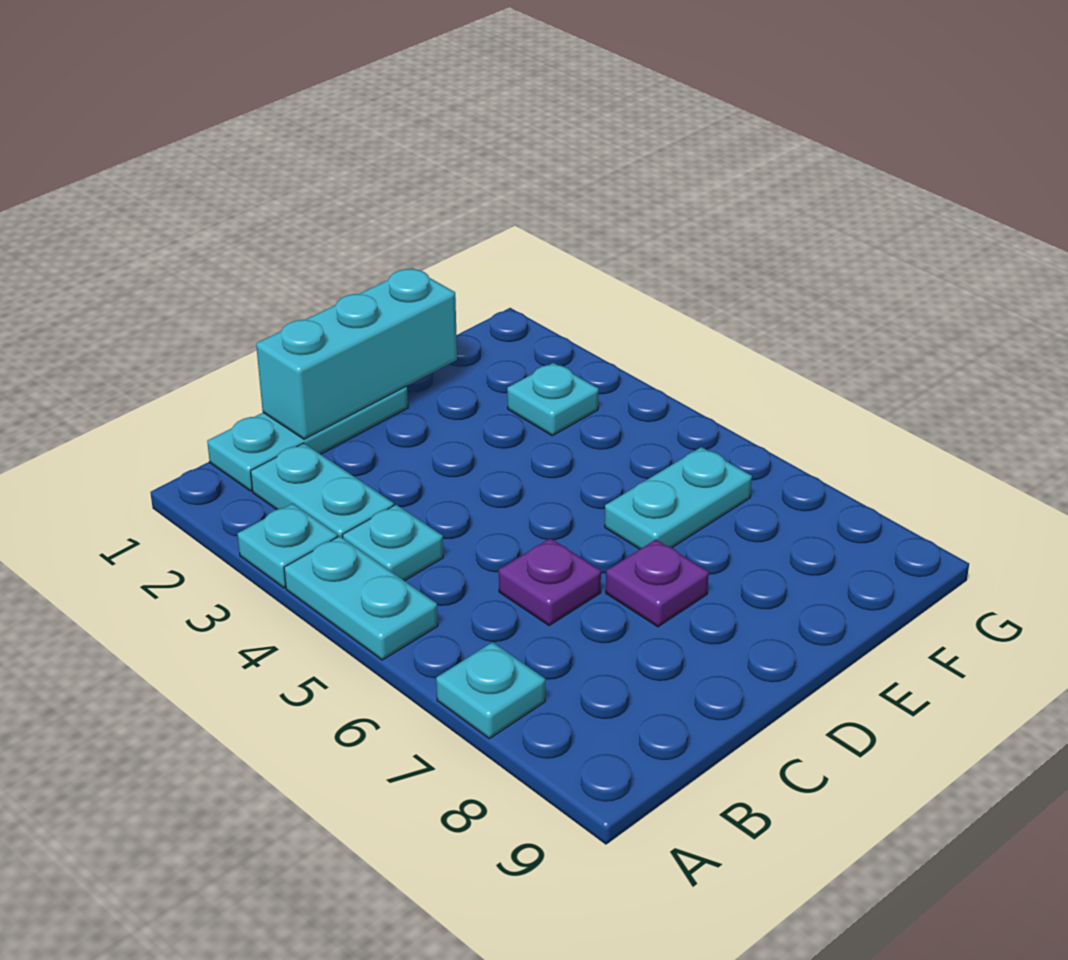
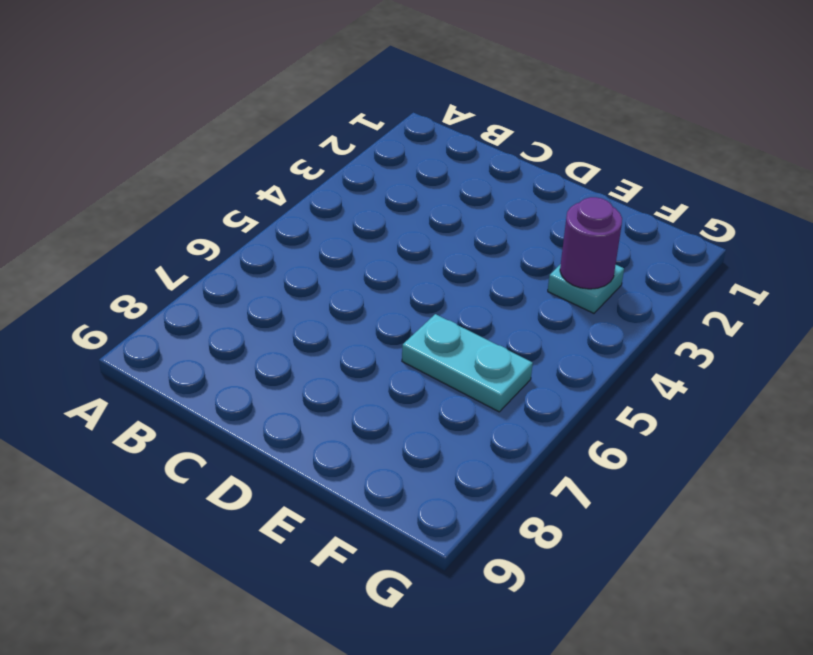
purple 1x1 round brick [560,197,622,289] -> none
none -> cyan 1x1 plate [238,504,338,588]
none -> cyan 1x2 plate [284,536,438,660]

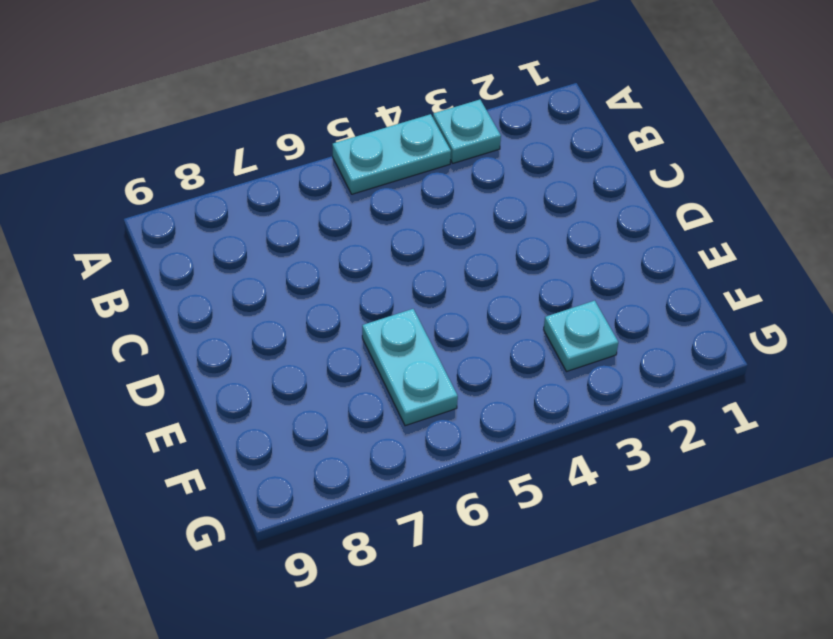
none -> cyan 1x1 plate [436,642,545,739]
none -> cyan 1x3 plate [207,386,408,491]

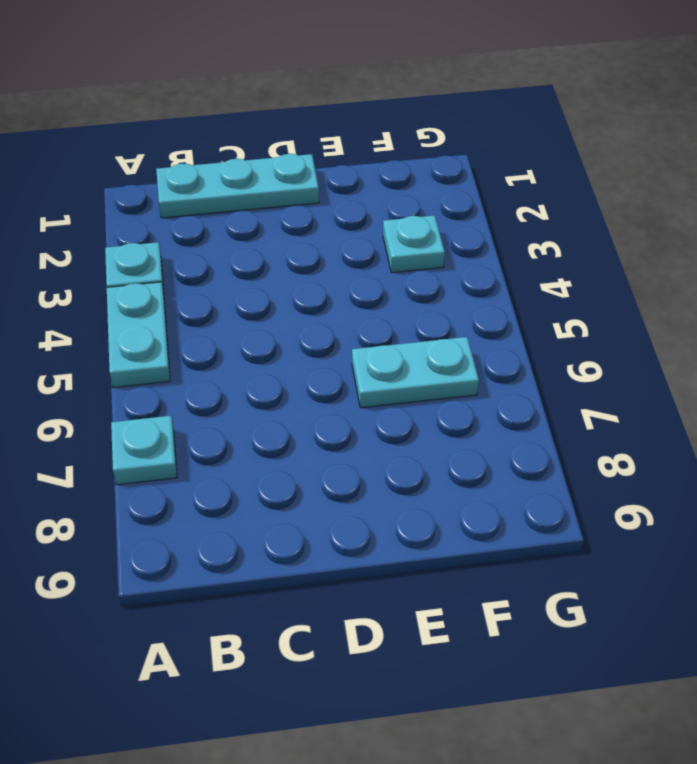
none -> cyan 1x2 plate [251,443,394,538]
none -> cyan 1x1 plate [343,505,443,581]

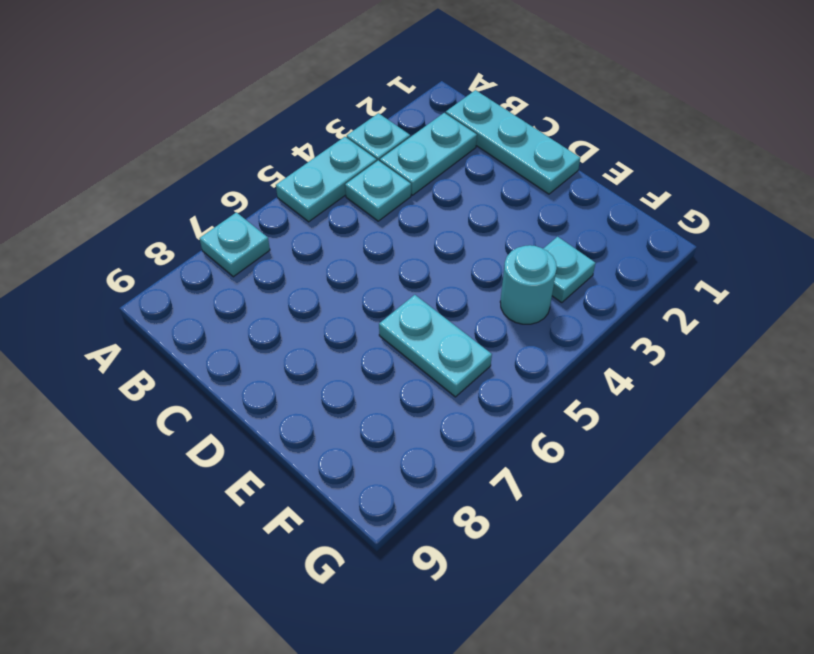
cyan 1x1 round brick [500,245,557,324] -> none
none -> purple 1x1 plate [499,538,601,626]
none -> purple 1x1 plate [606,540,709,627]

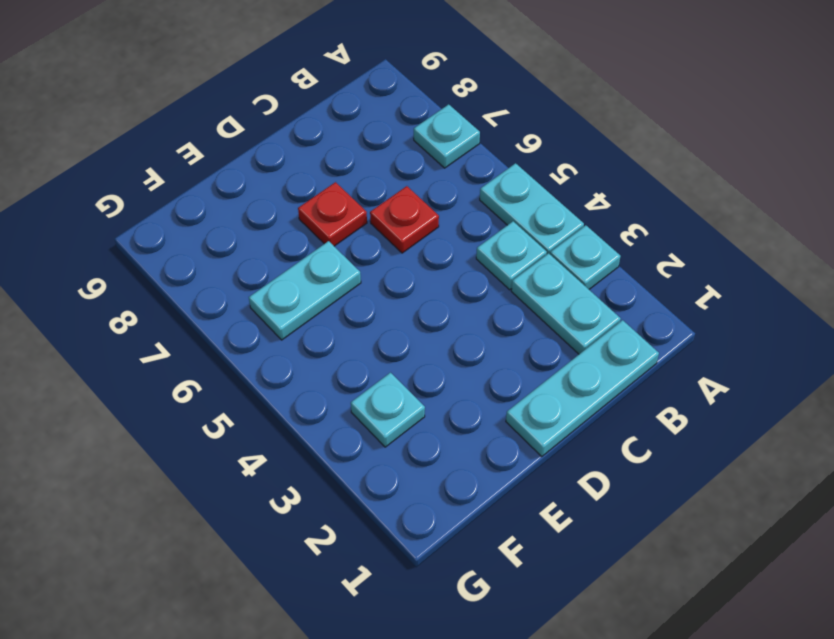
red 1x1 plate [370,186,439,253] -> purple 1x1 plate [499,538,601,626]
red 1x1 plate [298,182,367,246] -> purple 1x1 plate [606,540,709,627]
none -> cyan 1x3 brick [256,268,457,439]

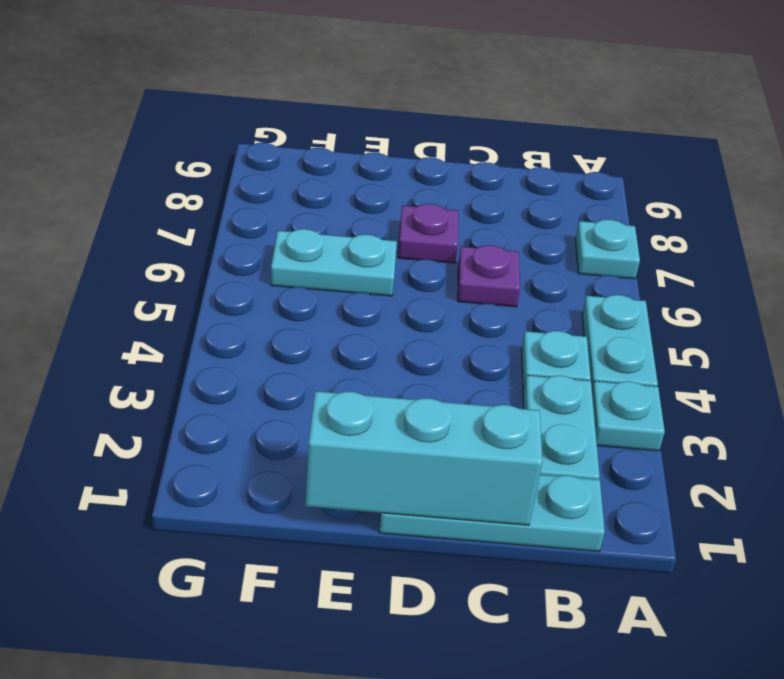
none -> cyan 1x1 plate [507,363,599,436]

